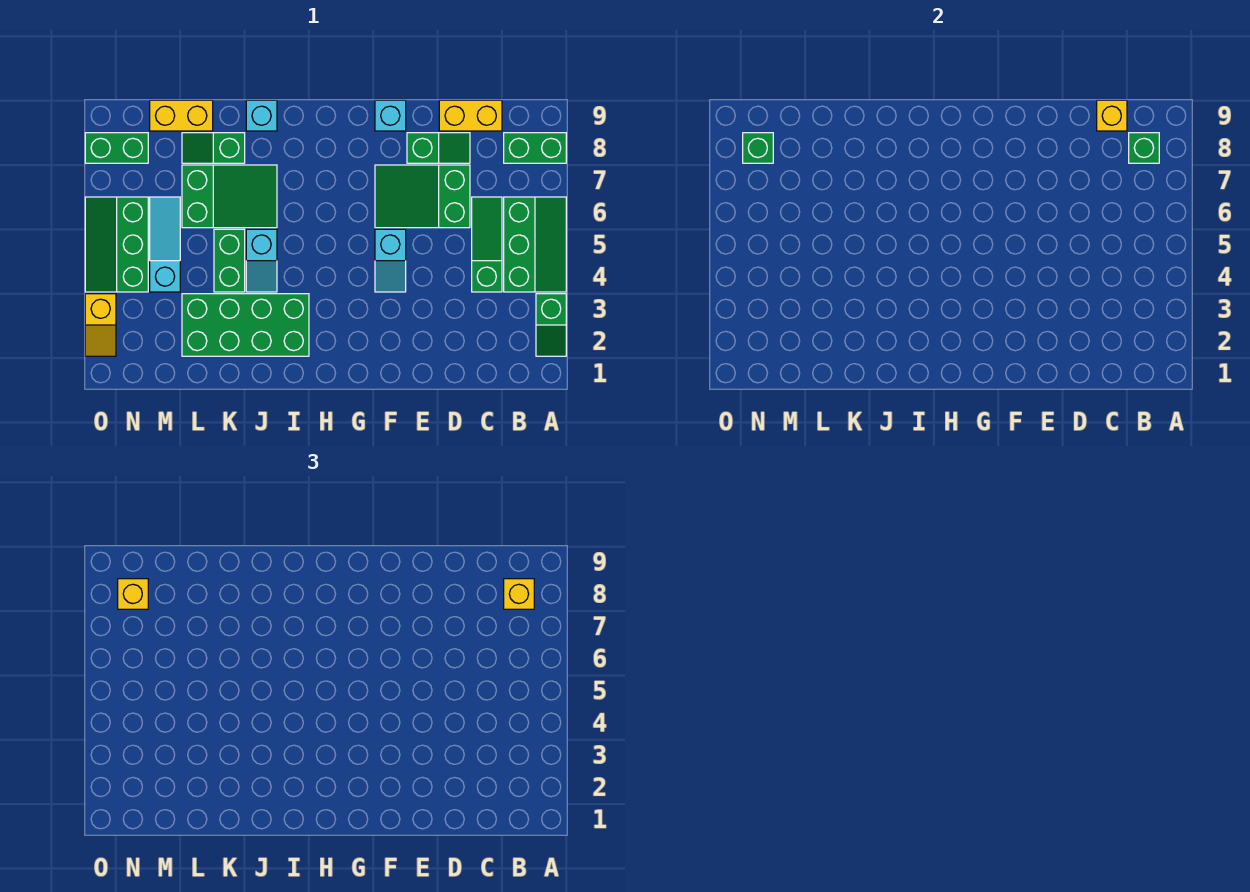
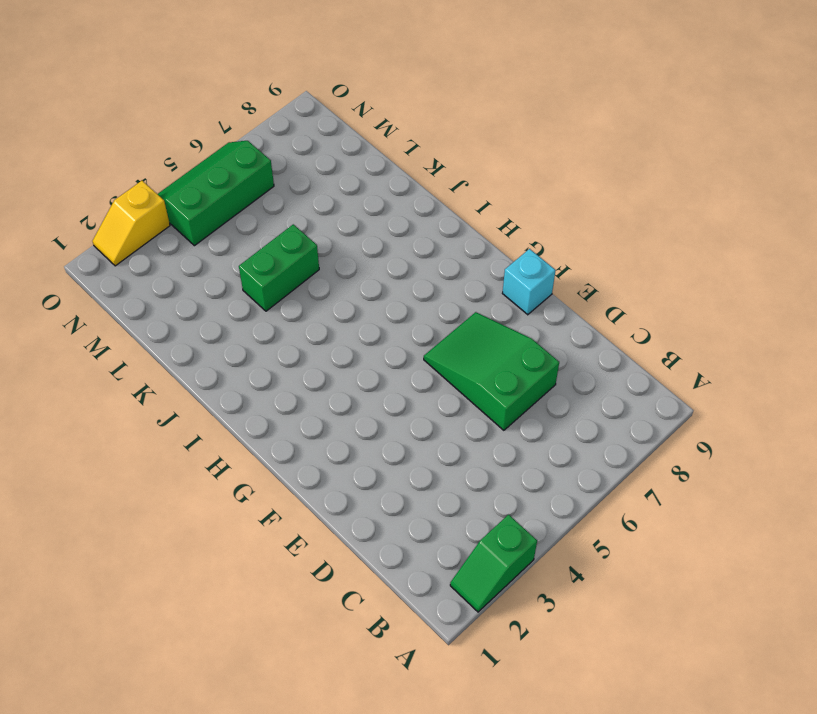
none -> green 2x3 slope [504,197,566,292]
none -> green 1x2 brick [504,133,566,163]
none -> green 1x3 slope [472,197,502,292]

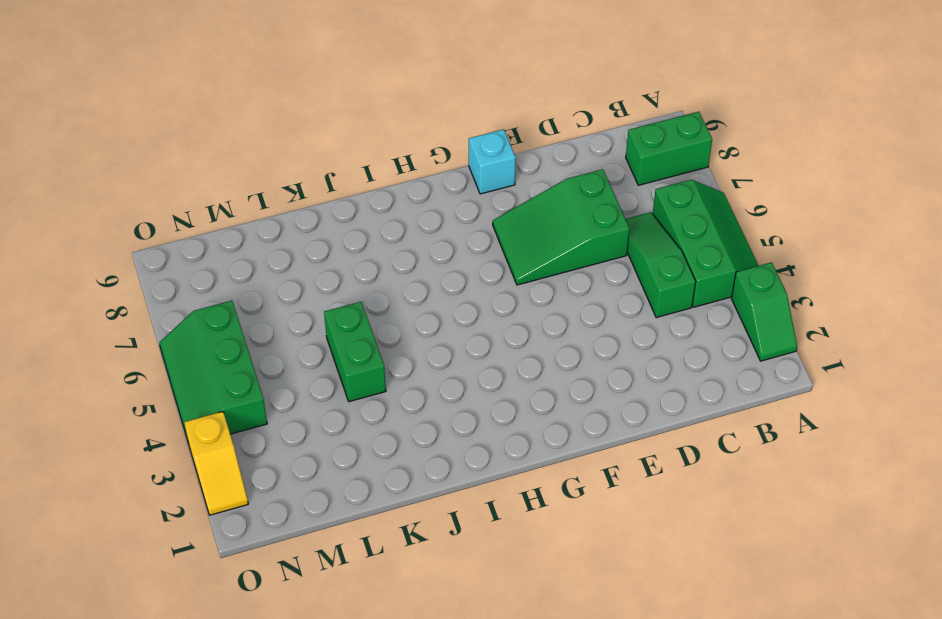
none -> yellow 1x2 brick [439,100,502,131]
none -> green 1x2 slope [407,133,470,163]
none -> cyan 1x2 slope [375,229,406,292]

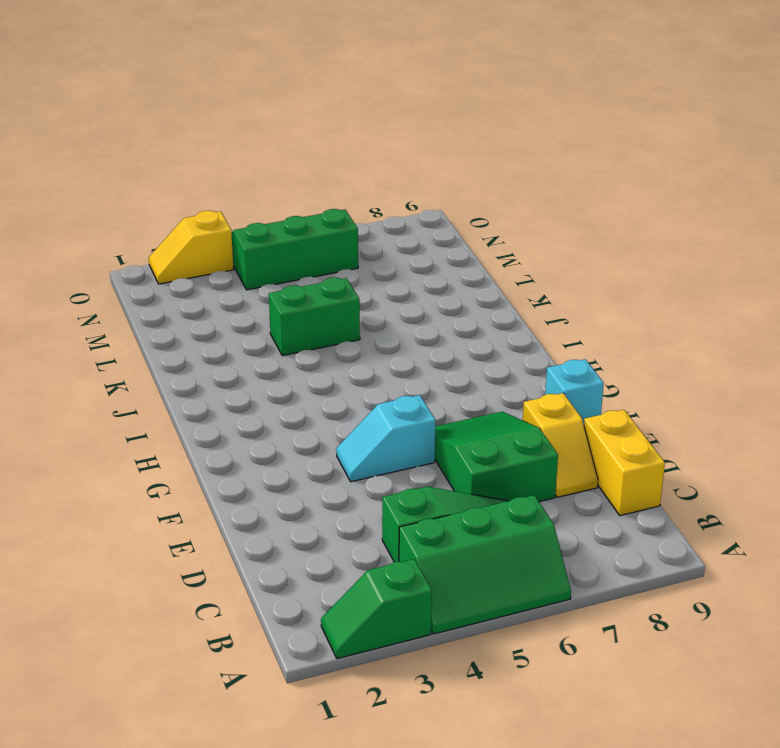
yellow 1x2 slope [523,393,598,497] -> green 1x2 slope [407,133,470,163]
none -> green 1x2 brick [504,133,566,163]
none -> green 2x4 brick [182,294,309,356]
none -> cyan 1x2 slope [246,229,277,292]

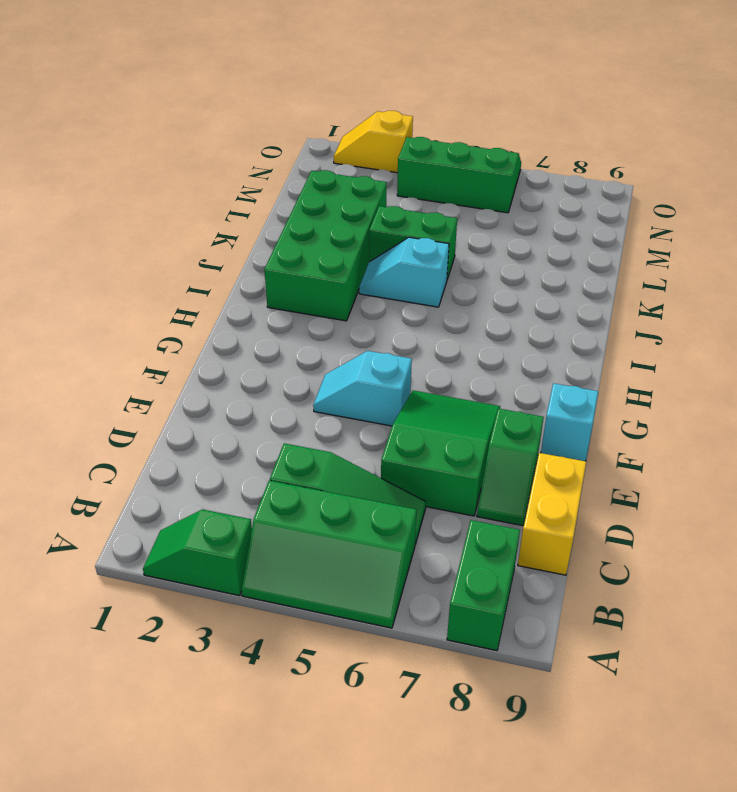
none -> green 2x3 slope [182,165,277,228]
none -> cyan 1x1 brick [246,100,277,131]
none -> green 1x2 slope [182,133,245,163]

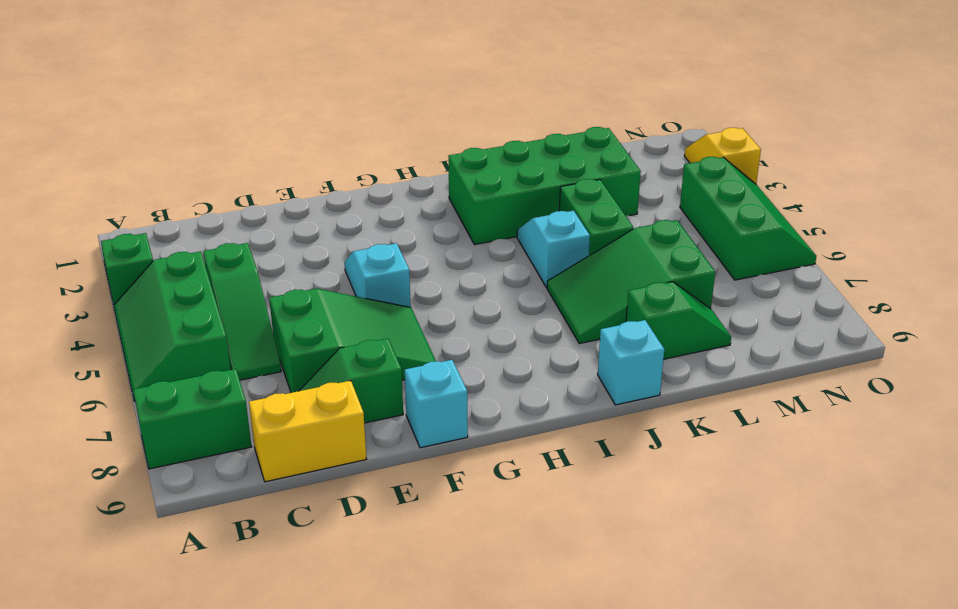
none -> yellow 1x2 brick [150,100,213,131]
none -> cyan 1x3 slope [150,197,180,292]
none -> green 1x2 brick [85,133,148,163]

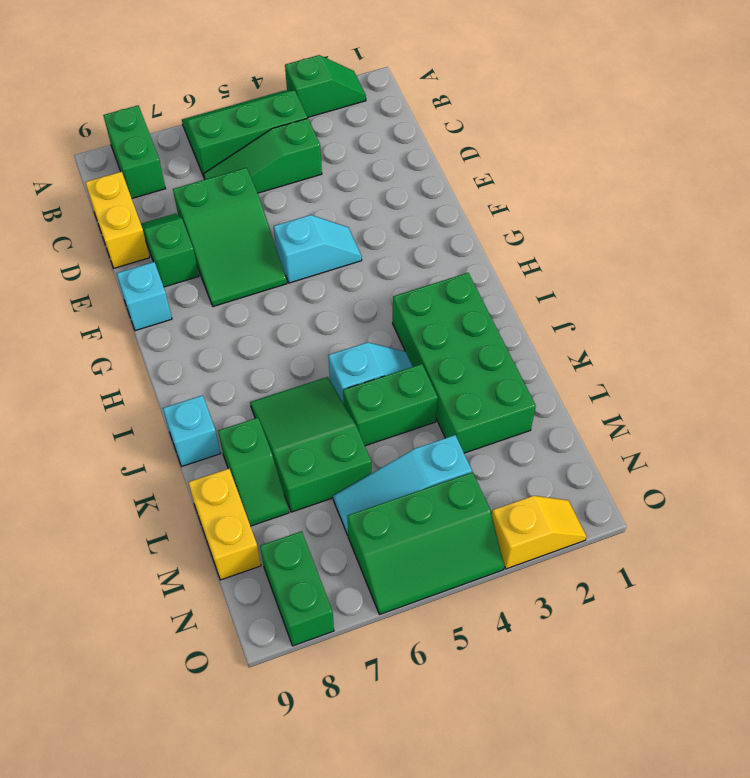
none -> green 1x1 brick [1129,133,1159,163]
none -> yellow 1x1 brick [1097,100,1127,131]
none -> green 1x1 brick [743,133,773,163]

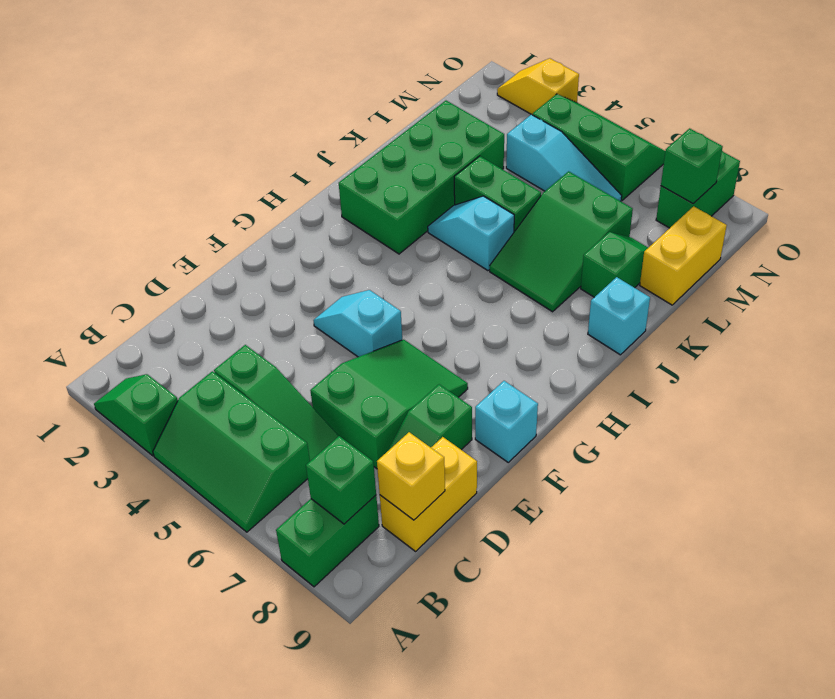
none -> yellow 1x1 brick [504,579,534,609]
none -> yellow 1x1 brick [118,579,148,609]

